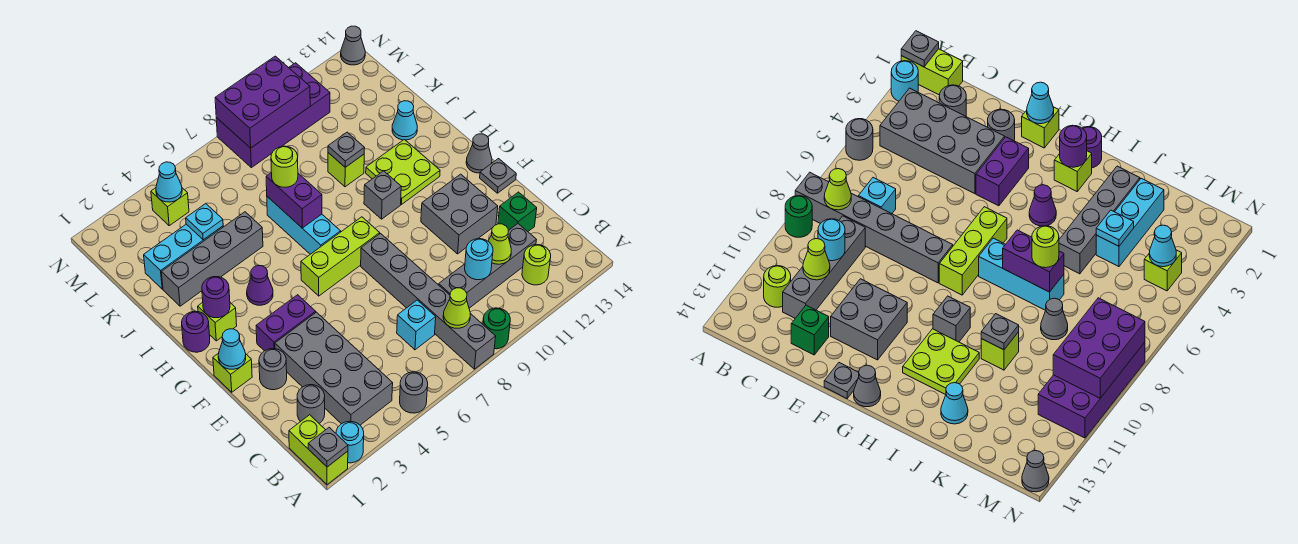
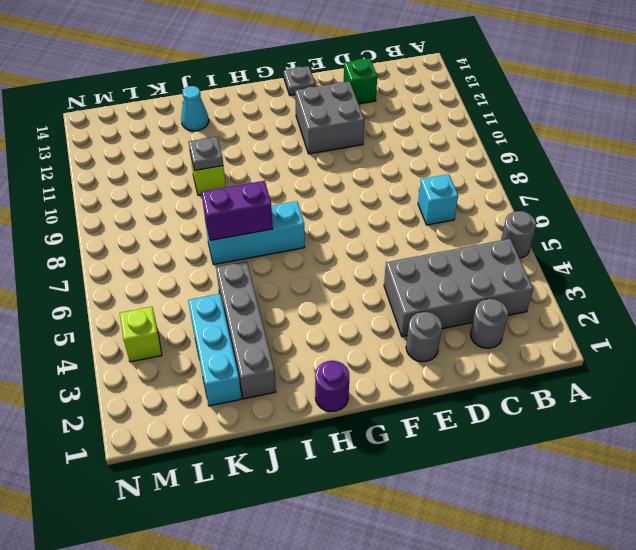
none -> lime 1x2 brick [289,415,348,485]
none -> cyan 1x1 round brick [336,421,364,463]
none -> grey 1x6 brick [361,234,496,369]
none -> green 1x1 round brick [483,308,510,349]

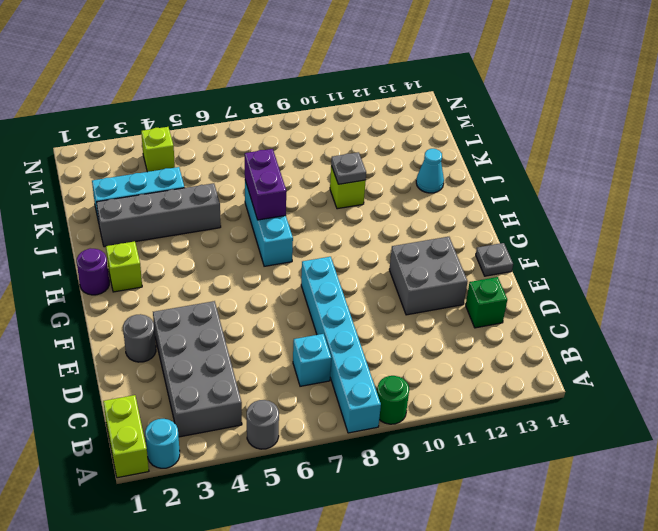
cyan 1x6 brick [301,257,381,433] -> grey 1x6 brick [361,234,496,369]
none -> lime 1x1 round brick [522,245,551,285]
none -> grey 1x1 round brick [297,385,325,423]
none -> grey 1x4 brick [439,224,536,308]
none -> lime 1x1 brick [213,353,252,392]

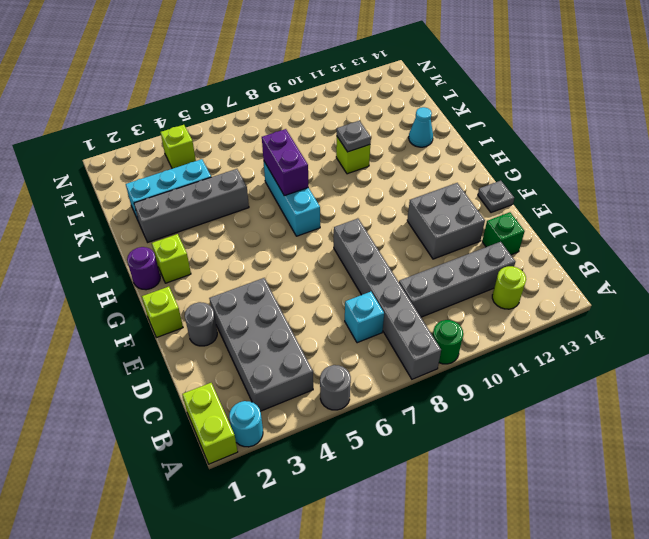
none -> grey 1x1 round brick [297,385,325,423]
none -> purple 1x2 brick [256,295,316,351]
none -> lime 1x3 brick [301,217,380,296]
none -> grey 1x1 cone [466,134,492,173]

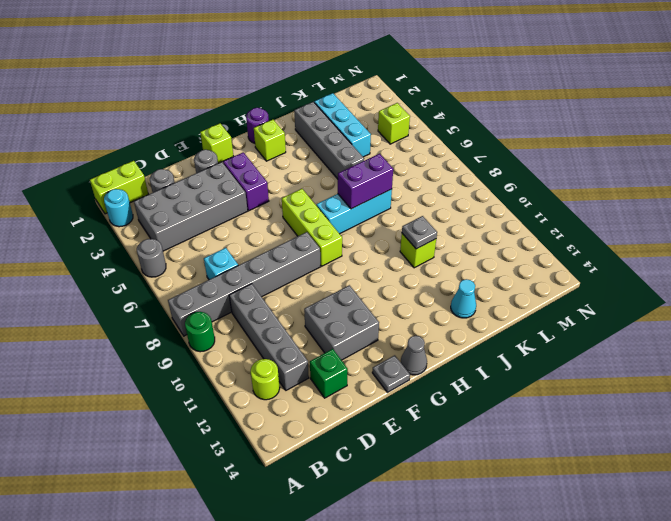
none -> purple 1x1 cone [247,266,273,305]
none -> grey 1x1 brick [364,171,401,219]
none -> lime 2x2 plate [366,139,440,205]
none -> grey 1x1 cone [1041,298,1068,340]

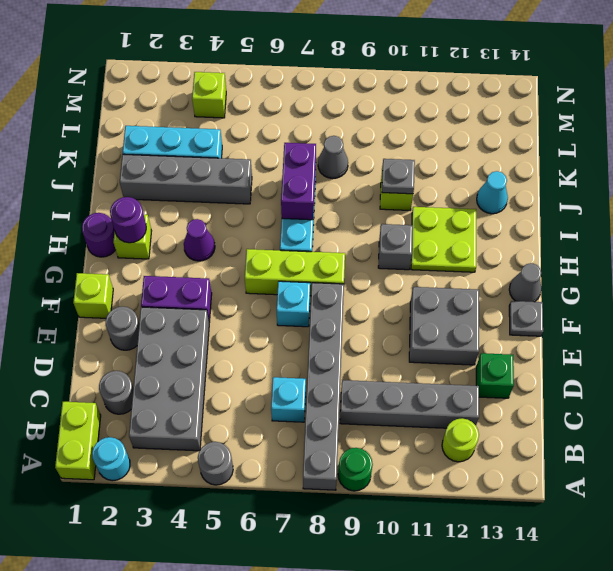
cyan 1x1 brick [277,281,310,327] -> none
none -> purple 2x4 brick [216,63,330,168]
none -> grey 1x1 cone [341,26,365,65]
none -> grey 1x1 plate [308,427,348,467]
none -> lime 1x1 cone [443,288,470,328]

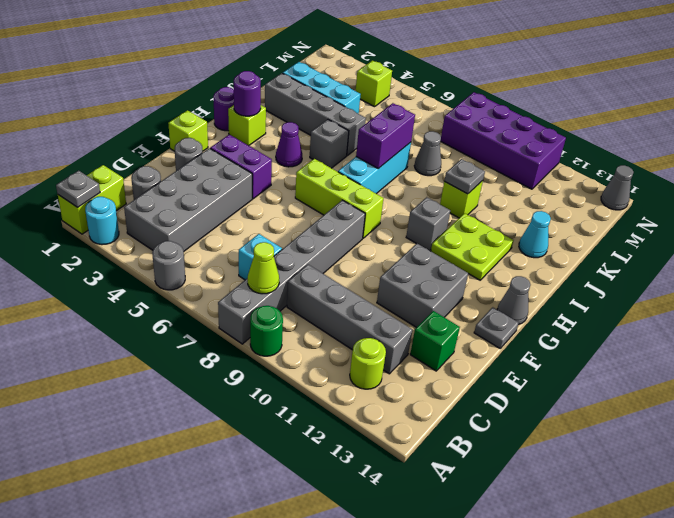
grey 1x1 brick [310,120,349,168] -> none
none -> cyan 1x1 round brick [465,239,493,280]
none -> lime 1x1 cone [488,224,511,264]
none -> cyan 1x1 cone [218,329,246,369]
none -> cyan 1x1 plate [186,204,223,240]

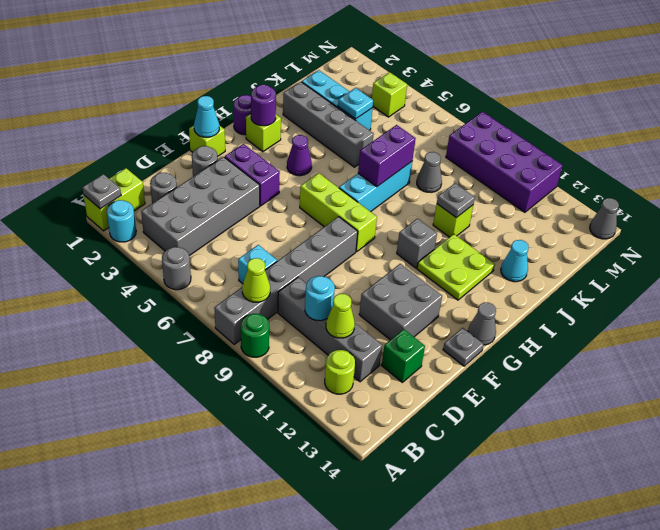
none -> cyan 1x1 cone [156,162,182,202]
none -> purple 2x3 brick [215,56,310,148]
none -> lime 1x1 round brick [271,146,298,187]

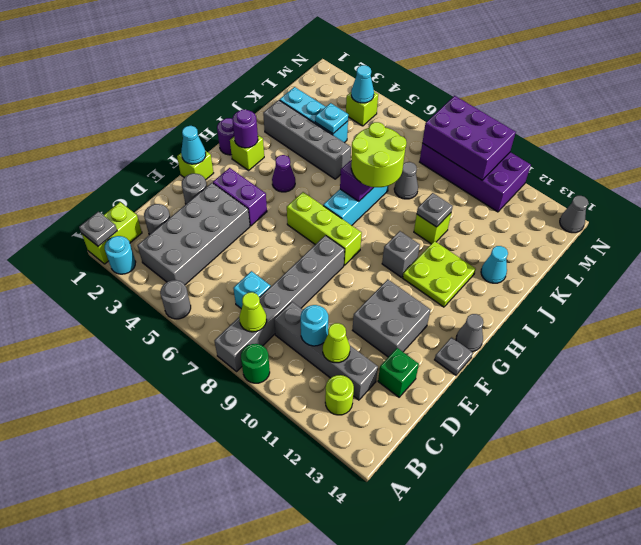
lime 2x2 round brick [351,122,406,187] -> lime 1x1 round brick [271,146,298,187]

